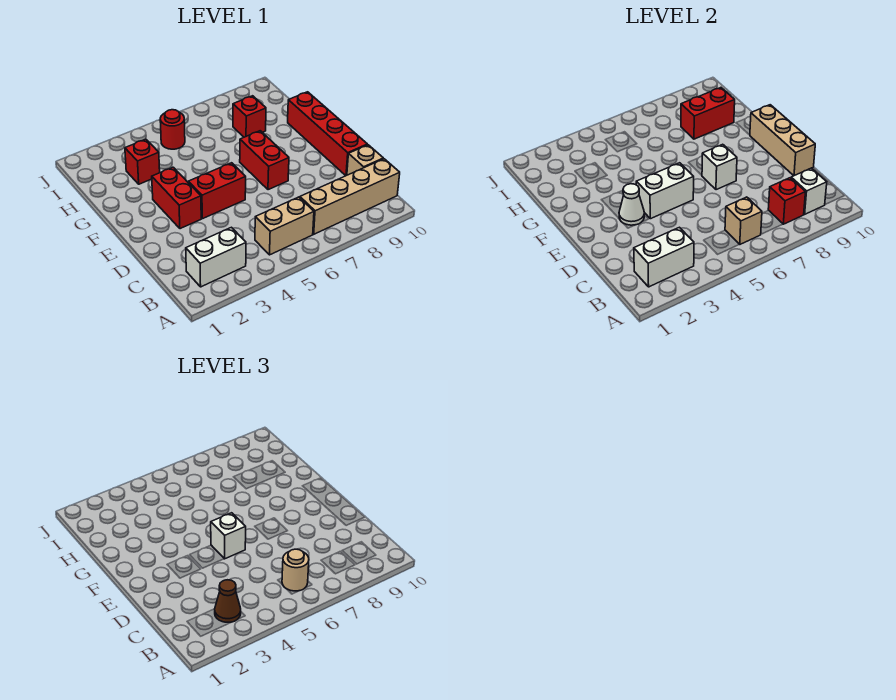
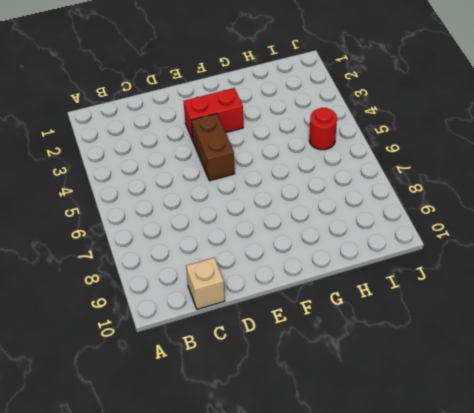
brown 1x2 brick [192,113,235,181] -> red 1x2 brick [188,163,246,219]
none -> white 1x2 brick [186,227,246,287]
none -> tan 1x2 brick [255,197,314,255]
none -> tan 1x4 brick [300,159,400,234]

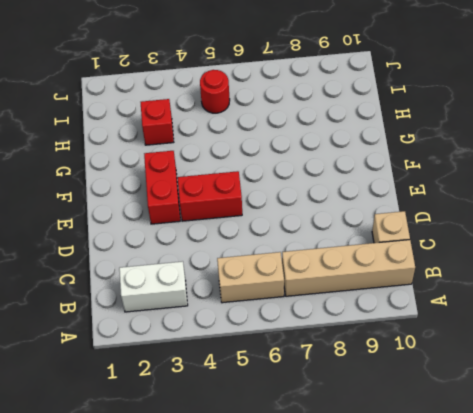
none -> red 1x4 brick [288,92,367,176]
none -> red 1x2 brick [240,131,289,190]
none -> red 1x1 brick [233,96,266,137]

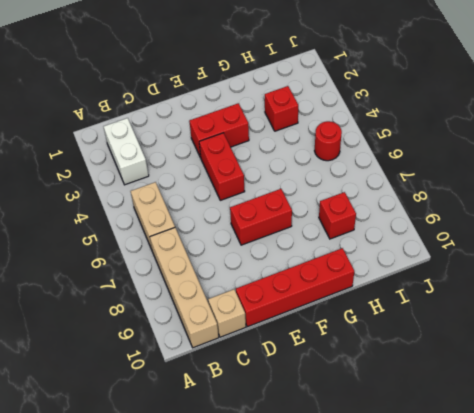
none -> white 1x2 brick [634,227,694,287]
none -> tan 1x1 brick [725,197,762,244]
none -> red 1x1 brick [768,178,805,224]

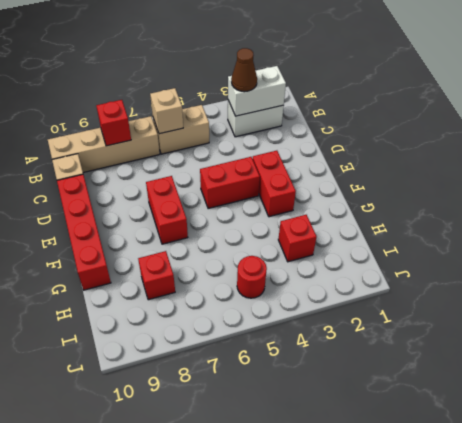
none -> white 1x1 brick [791,168,827,214]
none -> tan 1x3 brick [750,105,815,176]
none -> white 1x1 cone [619,184,644,225]

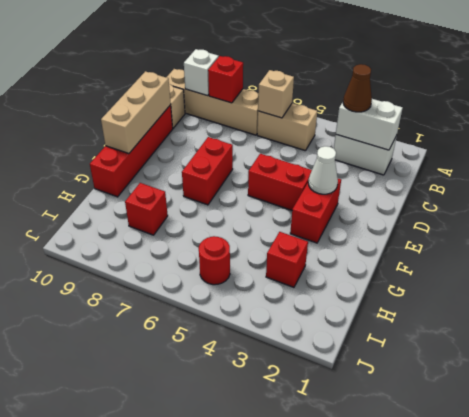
none -> white 1x2 brick [636,163,694,219]
none -> white 1x1 brick [702,144,737,190]
none -> red 1x2 brick [681,88,735,139]

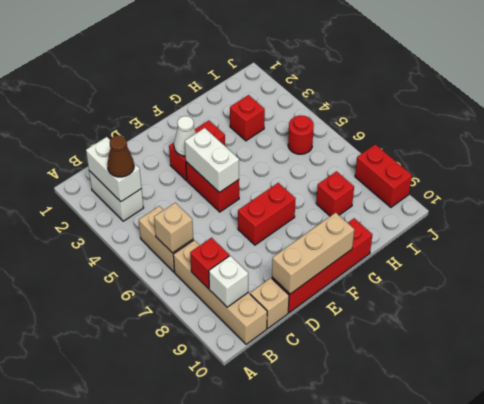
red 1x2 brick [355,144,412,207] -> red 1x2 brick moved to [681,88,735,139]
none -> white 1x1 brick [702,144,737,190]
none -> tan 1x1 round brick [282,549,309,591]
none -> white 1x1 brick [211,513,246,559]

